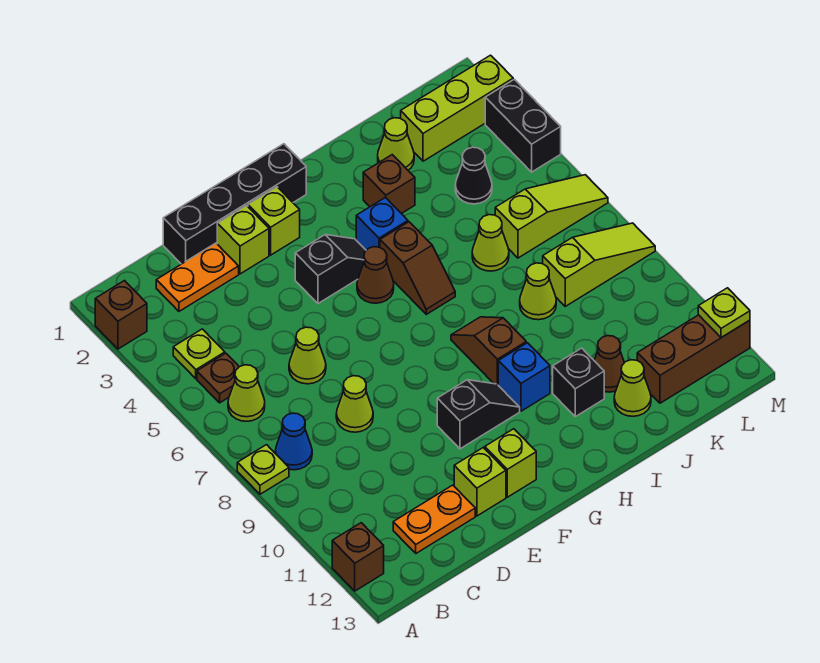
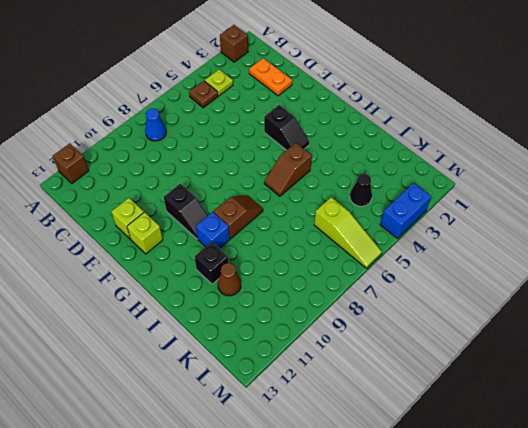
blue 1x2 brick [380,183,431,238] -> black 1x2 brick [485,79,561,172]
none -> lime 1x1 plate [237,445,289,494]
none -> lime 1x1 cone [228,365,265,421]
none -> orange 1x2 plate [393,485,475,553]
none -> black 1x4 brick [163,144,306,264]

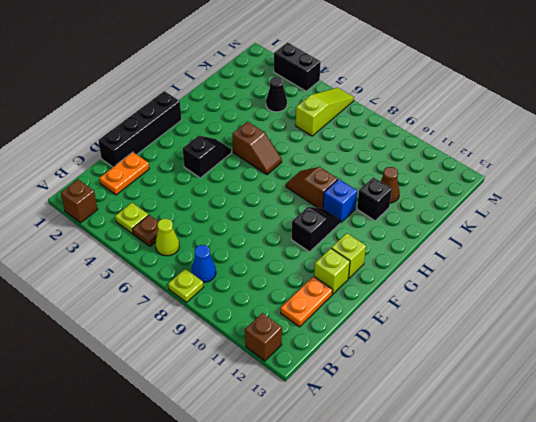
none -> lime 1x1 cone [289,327,326,384]
none -> lime 1x1 cone [336,376,373,432]
none -> lime 1x1 brick [217,206,269,274]
none -> lime 1x1 brick [248,187,300,255]

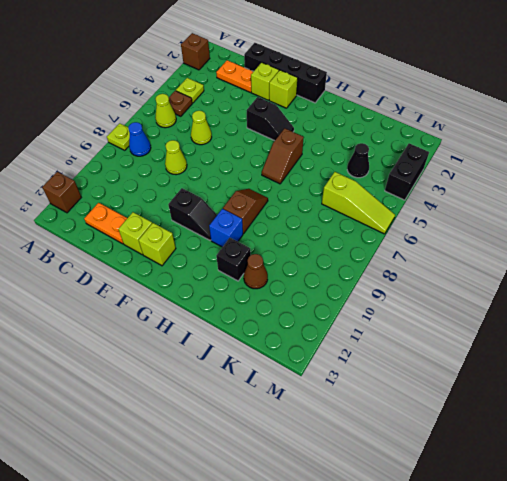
none -> brown 1x1 cone [357,247,394,303]
none -> blue 1x1 brick [356,197,408,250]
none -> brown 1x1 brick [363,155,415,214]
none -> lime 1x1 cone [378,118,414,170]

